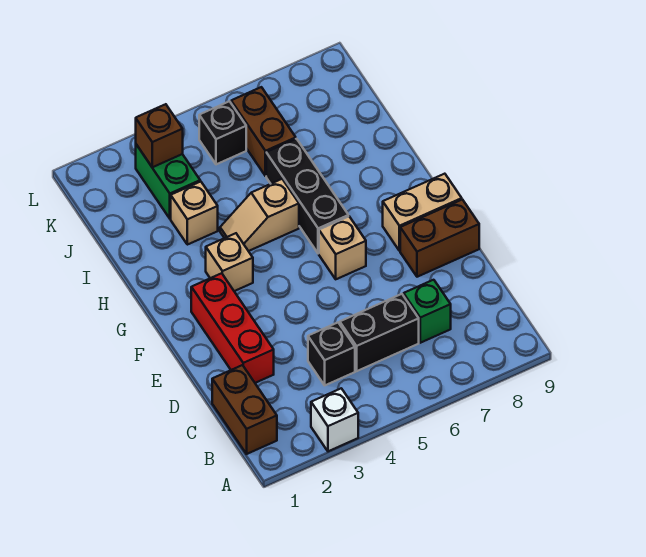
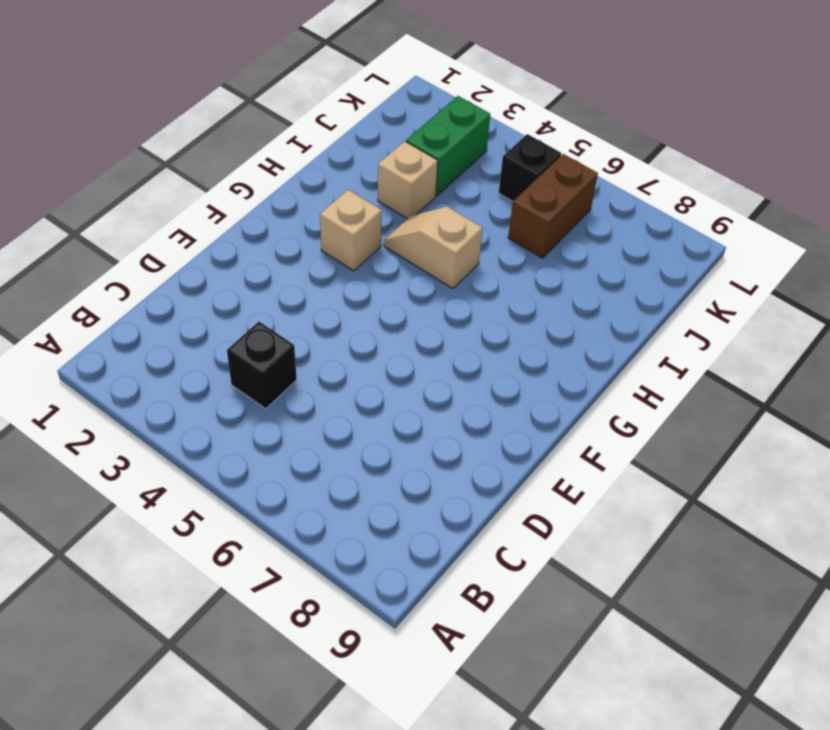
none -> white 1x1 brick [311,388,358,451]
none -> brown 1x2 brick [212,365,277,454]
none -> black 1x2 brick [340,294,419,371]

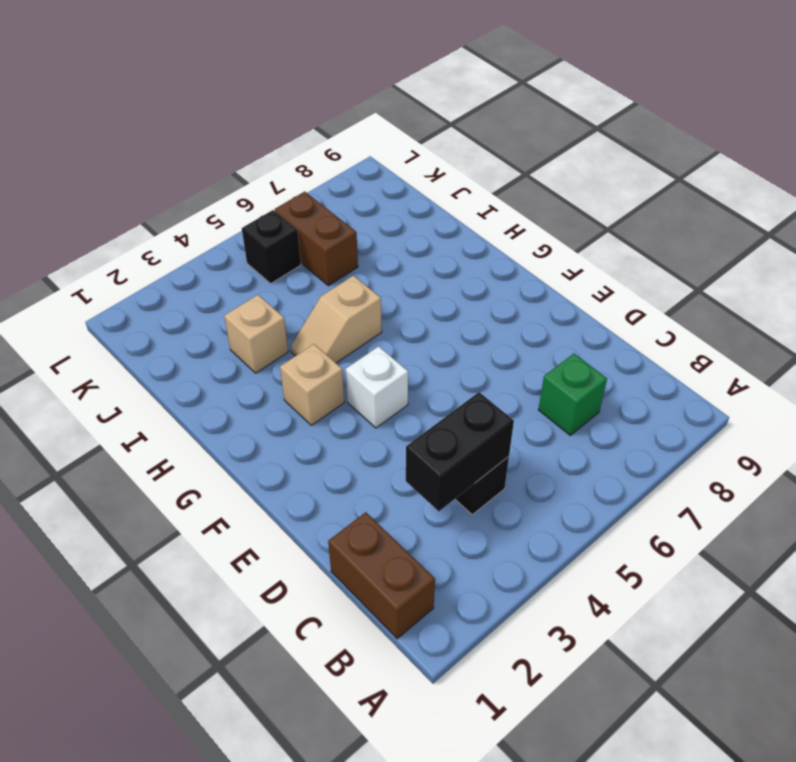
black 1x2 brick [406,392,514,511] -> black 1x2 brick moved to [340,294,419,371]
white 1x1 brick [346,346,408,428] -> white 1x1 brick moved to [311,388,358,451]
none -> red 1x3 brick [191,273,274,383]
none -> brown 1x2 brick [400,199,479,277]
none -> tan 1x1 brick [319,216,366,279]

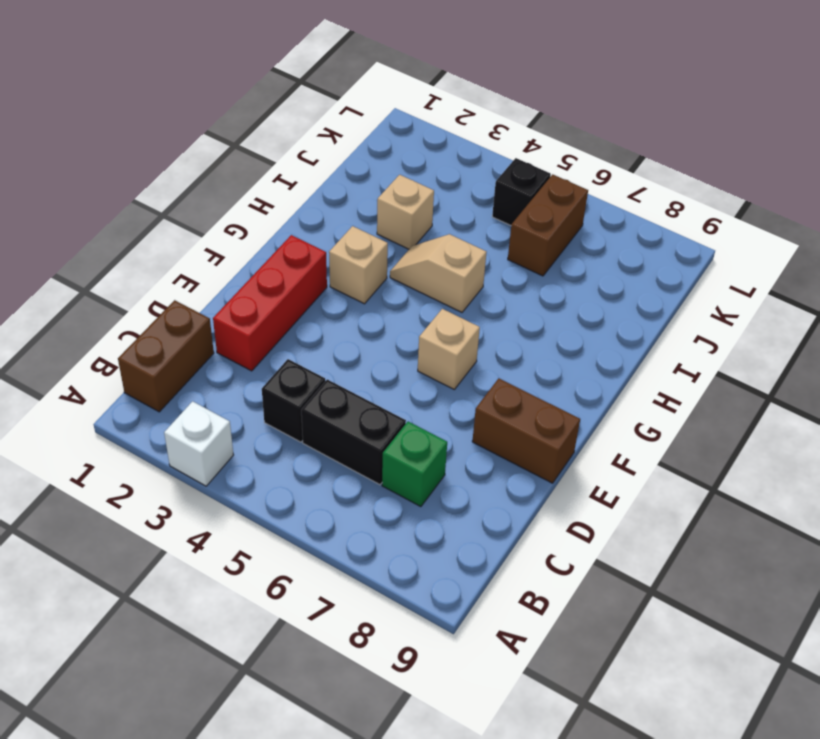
none -> tan 1x2 brick [383,174,462,251]
none -> black 1x3 brick [266,139,348,254]
none -> green 1x2 brick [136,144,200,219]

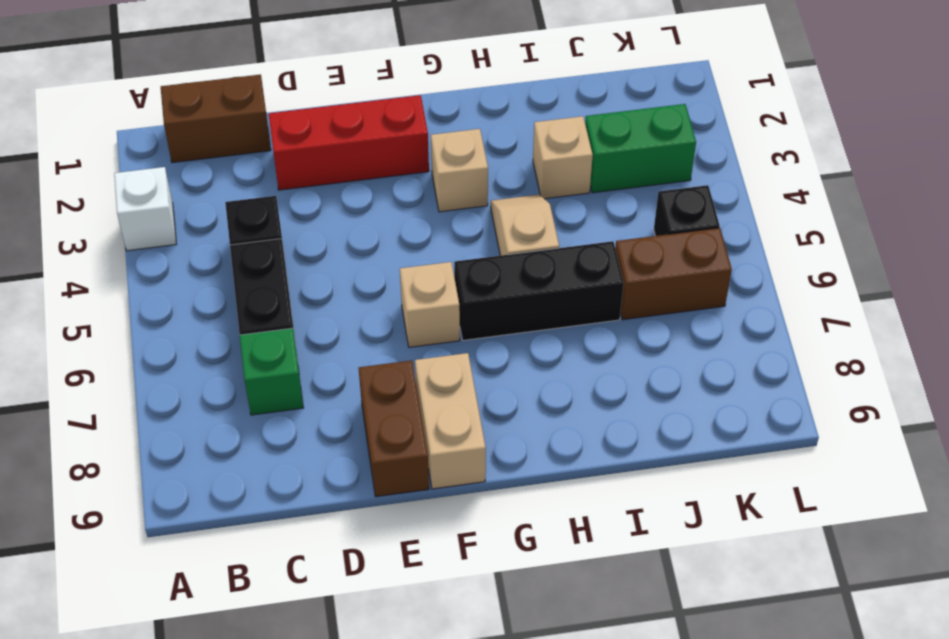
none -> brown 1x1 brick [136,104,183,167]

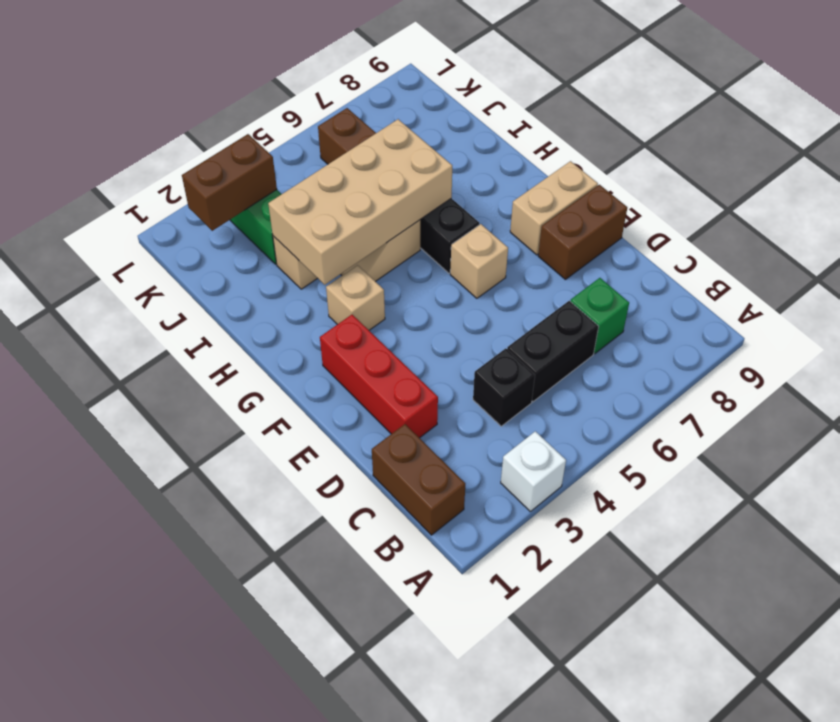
tan 2x4 brick [268,119,452,285] -> none
brown 1x2 brick [182,134,277,231] -> brown 1x1 brick [136,104,183,167]
none -> black 1x1 brick [199,101,246,164]

